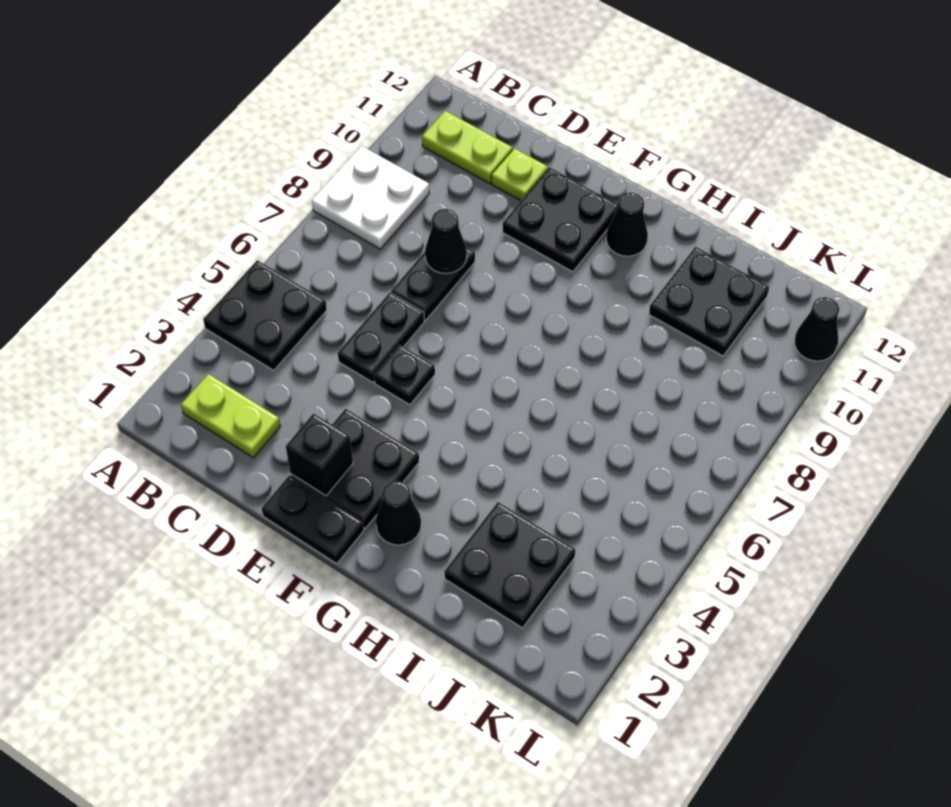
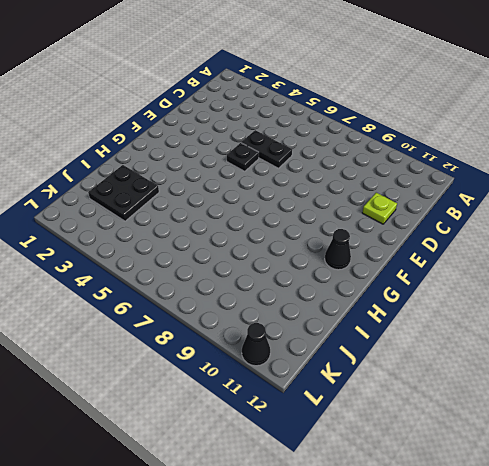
none -> black 2x2 plate [203,260,327,370]
none -> white 2x2 plate [312,146,429,249]
none -> lime 1x2 plate [181,374,280,458]

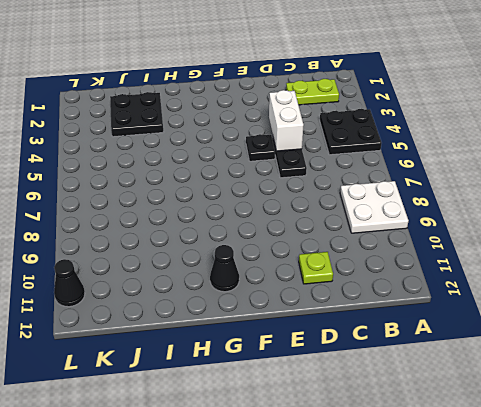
white 1x2 brick [269,90,304,151] -> none
none -> lime 1x2 plate [422,111,513,183]
none -> black 1x2 plate [391,247,475,320]
none -> black 1x2 plate [262,476,364,564]

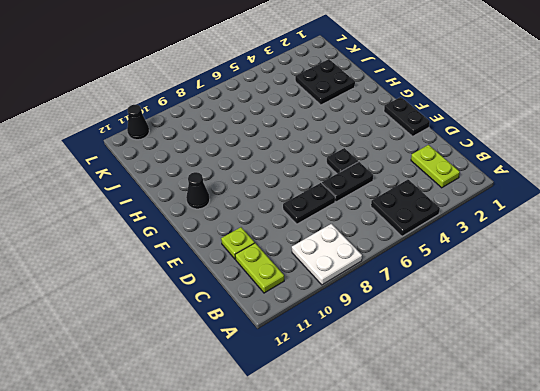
none -> black 2x2 plate [291,409,419,528]
none -> black 2x2 plate [502,167,617,272]
none -> black 1x1 cone [376,481,421,545]

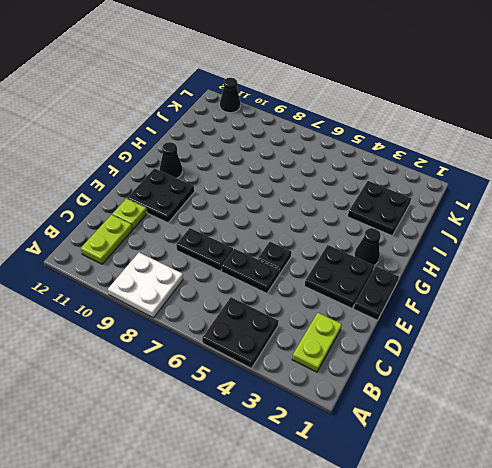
none -> black 2x2 plate [649,247,769,356]
none -> black 1x1 cone [425,209,467,273]
none -> black 1x1 brick [286,414,353,496]

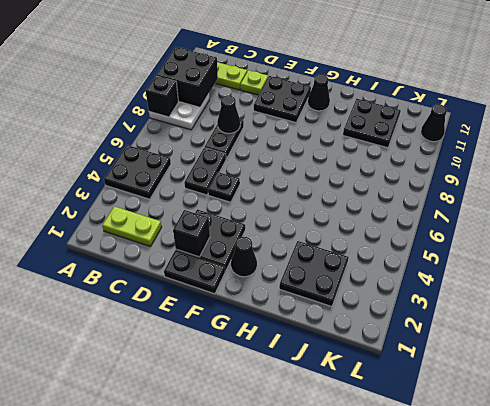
black 1x1 brick [146,76,178,117] -> none
black 2x2 brick [156,47,218,107] -> none

